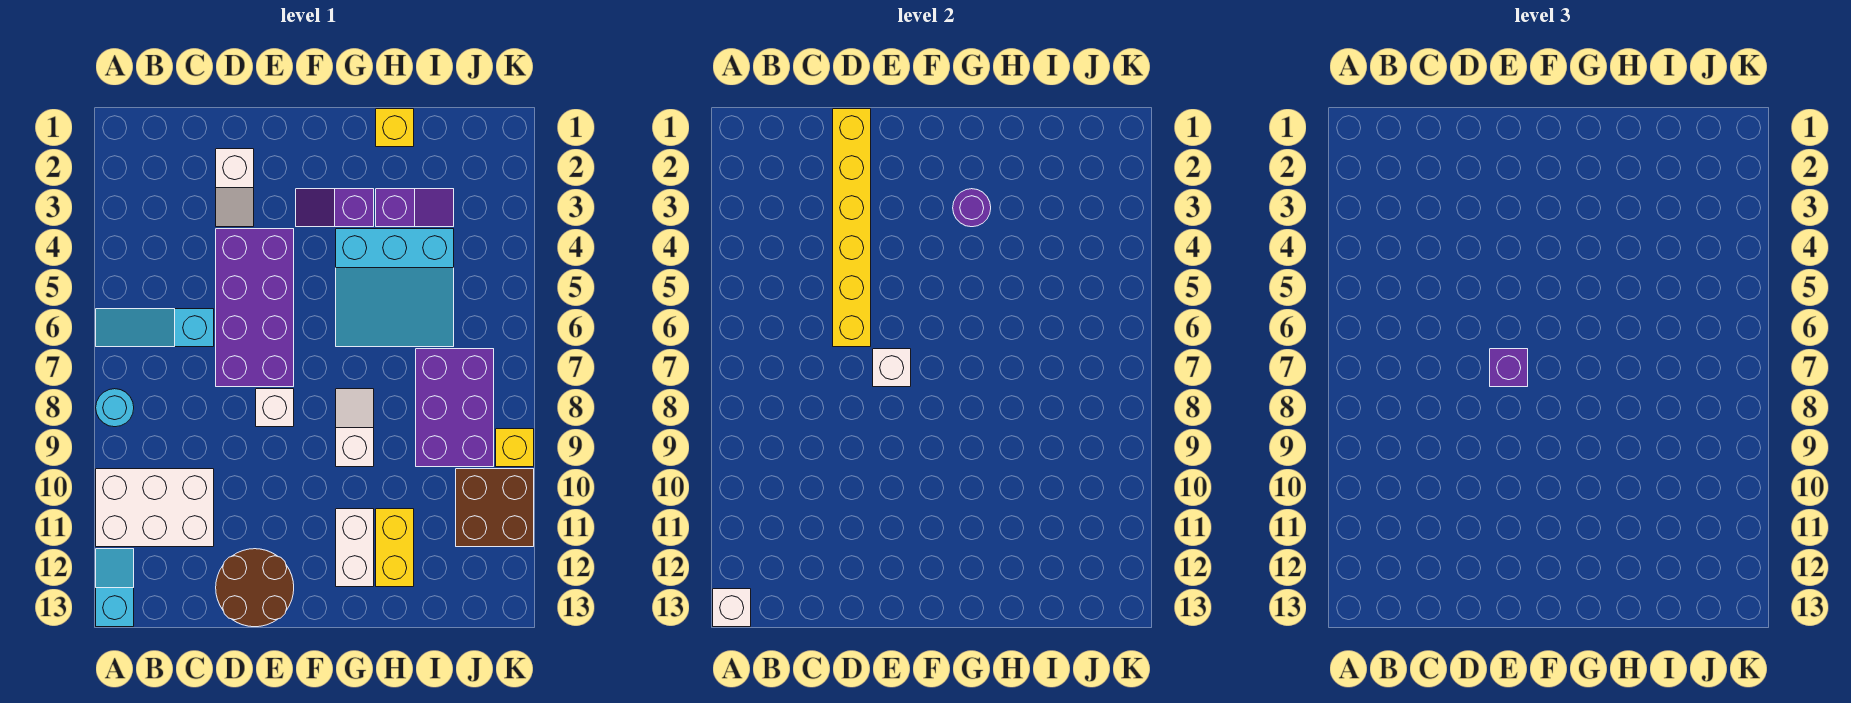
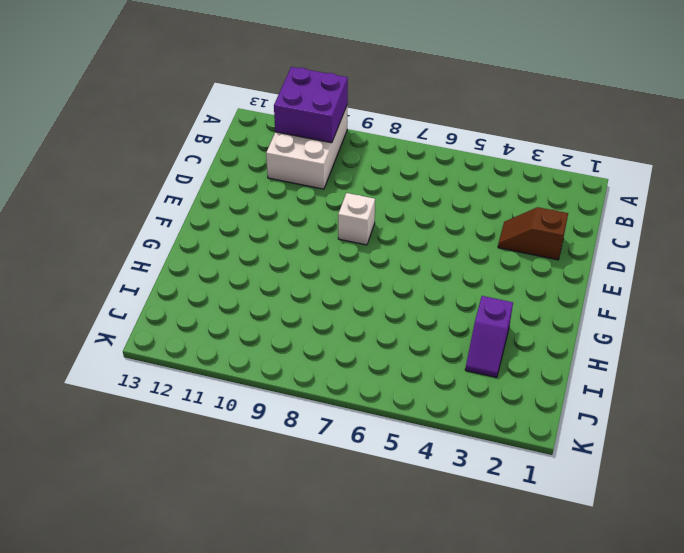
purple 2x2 brick [274,67,348,143] -> none
brown 1x2 slope [498,207,568,260] -> white 1x2 slope [216,149,254,227]
none -> cyan 1x3 slope [96,309,214,347]
none -> cyan 1x1 round brick [96,389,134,427]
none -> cyan 1x2 slope [96,549,134,627]

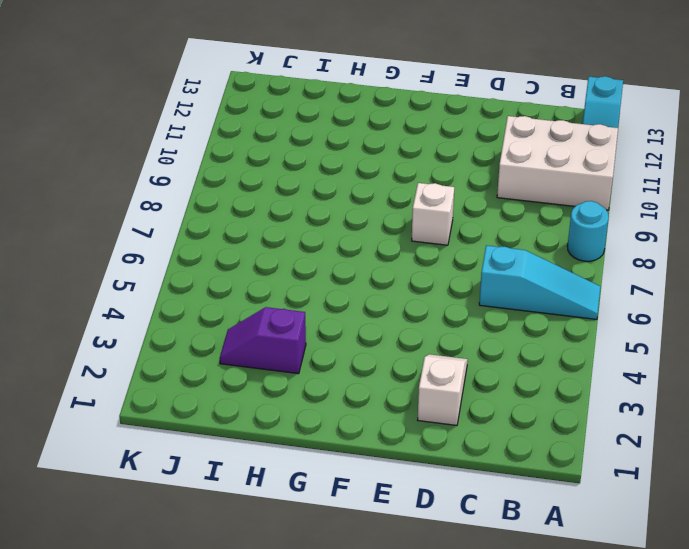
none -> purple 2x4 brick [216,229,294,387]
none -> brown 2x2 round brick [216,549,294,627]
none -> purple 1x2 slope [296,189,374,227]

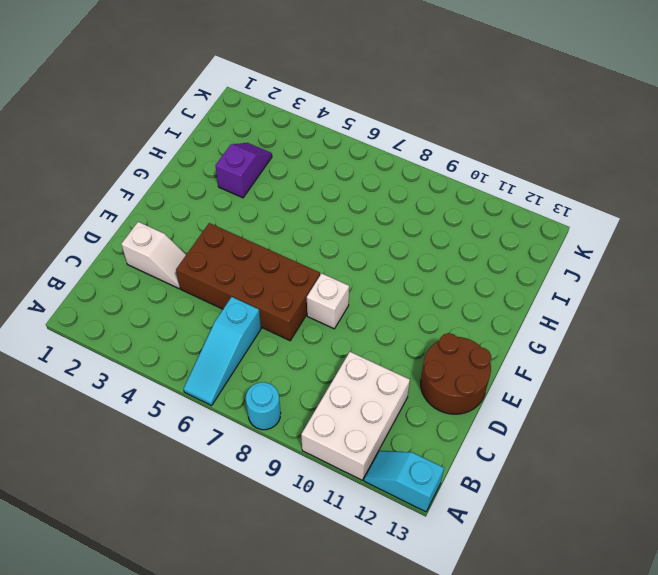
brown 2x4 brick [176,223,320,341] -> purple 2x4 brick [216,229,294,387]
none -> purple 1x2 slope [296,189,374,227]
none -> cyan 3x3 slope [336,229,454,347]
none -> white 1x2 slope [336,389,374,467]

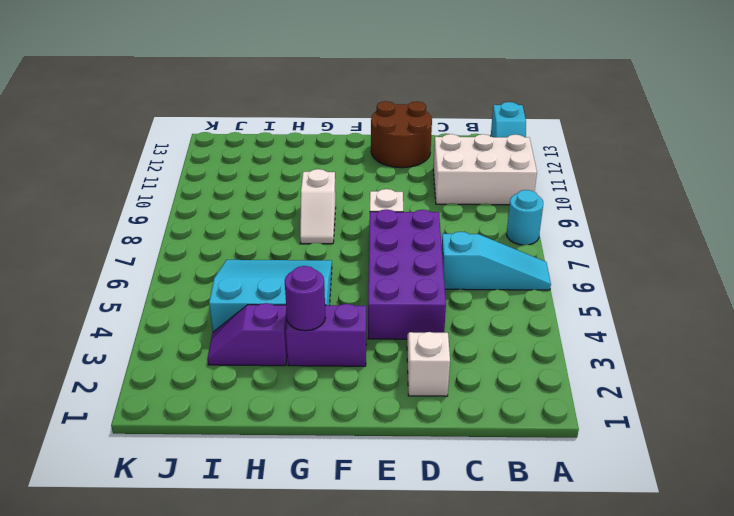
purple 1x2 brick [286,304,366,366] -> purple 1x2 slope [296,189,374,227]
none -> white 1x2 brick [336,509,374,587]
none -> yellow 1x1 brick [376,109,414,147]
none -> yellow 1x2 brick [376,509,414,587]

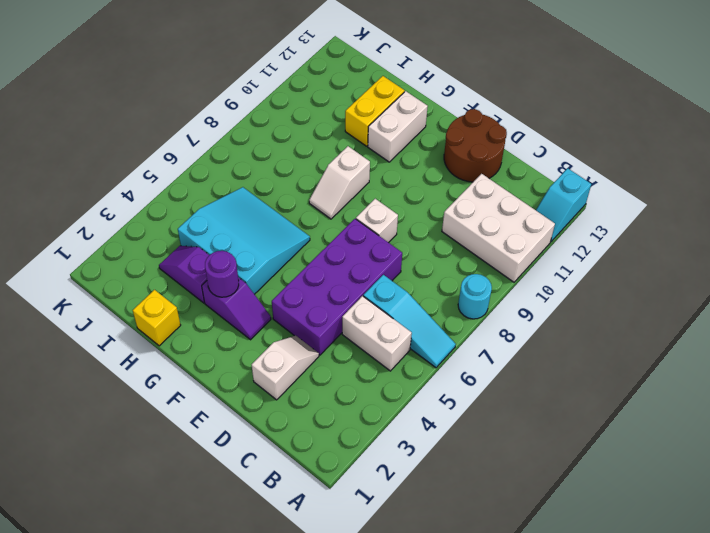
white 1x2 brick [342,296,412,371] -> none
none -> purple 2x3 brick [416,349,494,467]
none -> brown 2x2 brick [456,469,534,547]
none -> yellow 1x1 brick [496,429,534,467]

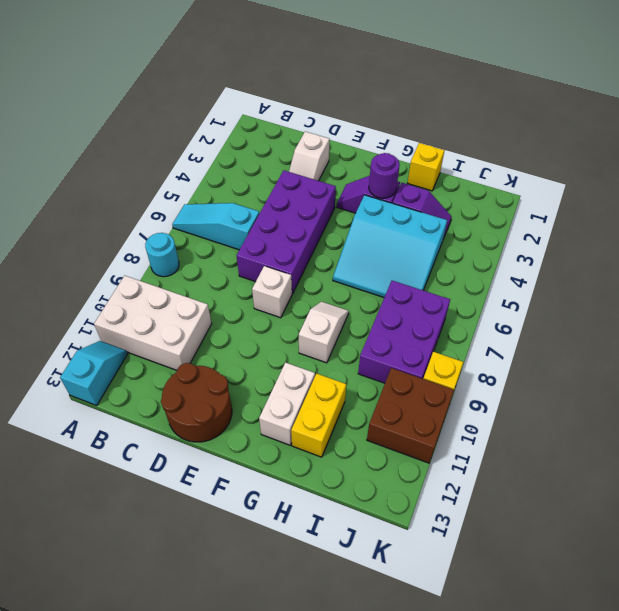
none -> white 1x1 brick [713,589,751,627]
none -> yellow 1x6 brick [833,109,871,347]
none -> white 1x1 brick [873,349,911,387]

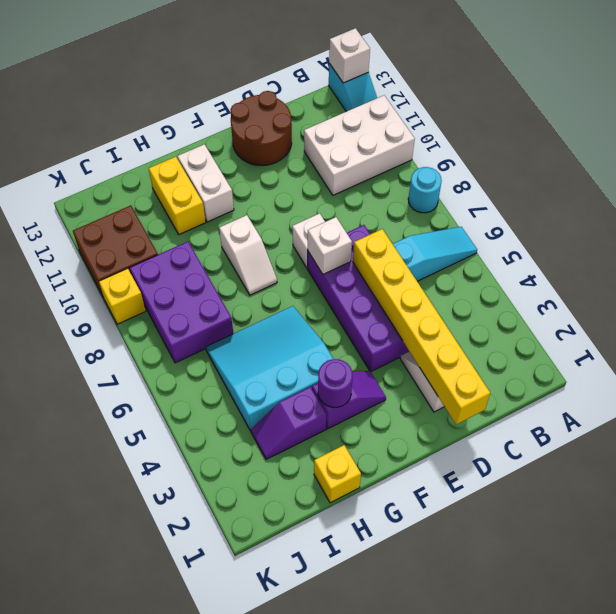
none -> purple 1x1 brick [1490,349,1528,387]

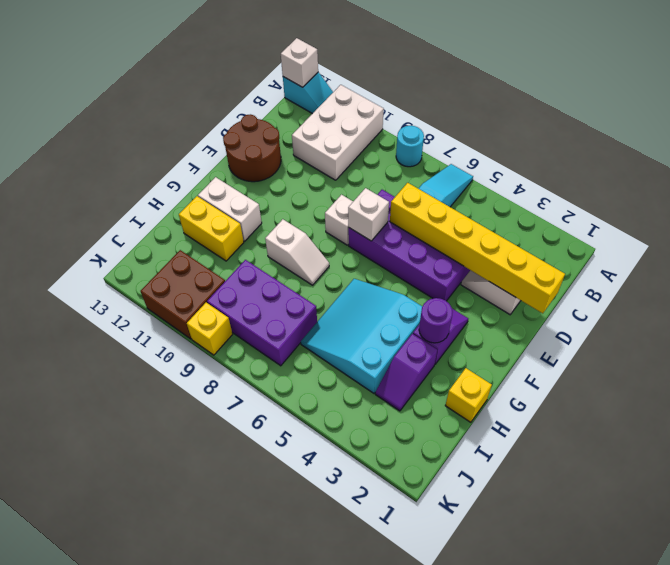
none -> purple 1x1 brick [1490,349,1528,387]

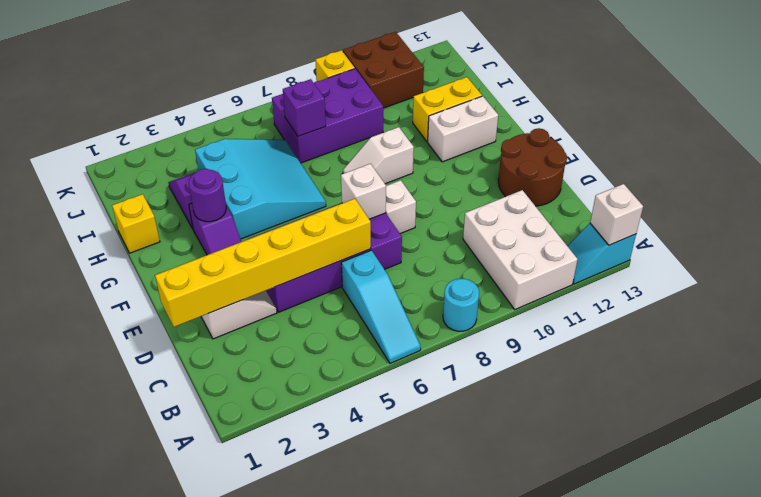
purple 1x1 brick [283,79,326,136] -> purple 1x1 brick moved to [1490,349,1528,387]

